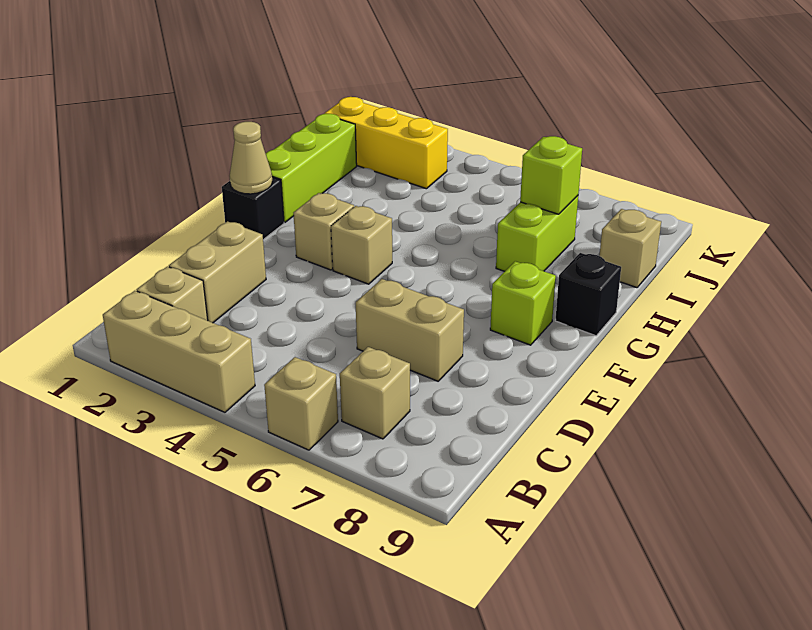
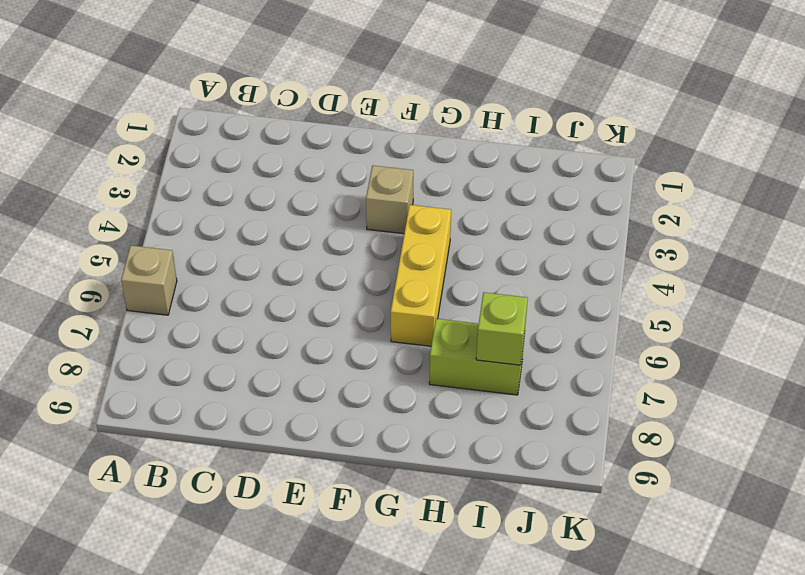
yellow 1x3 brick [391,205,451,346] -> yellow 1x3 brick moved to [324,97,448,189]
none -> tan 1x3 brick [103,291,255,412]
none -> tan 1x1 brick [136,266,208,321]
none -> tan 1x1 brick [340,347,410,439]

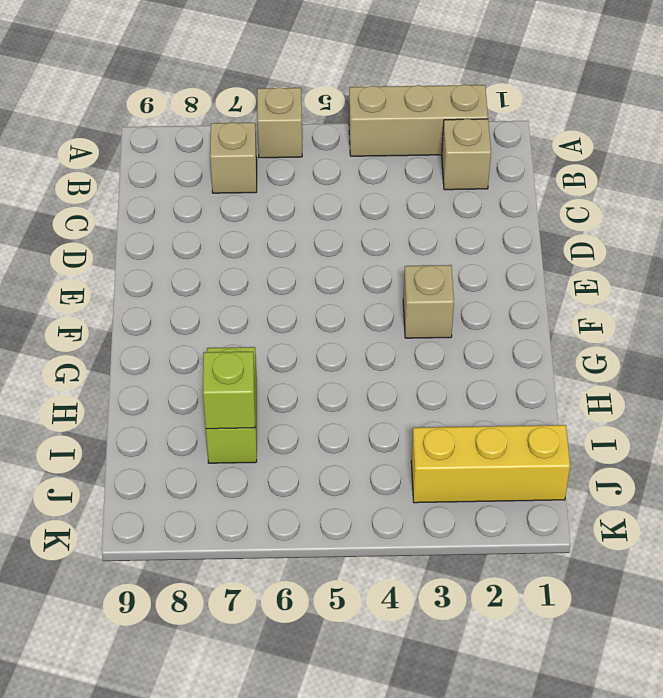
none -> tan 1x2 brick [169,221,266,323]
none -> tan 1x2 brick [356,279,464,381]
none -> black 1x1 brick [222,177,284,240]

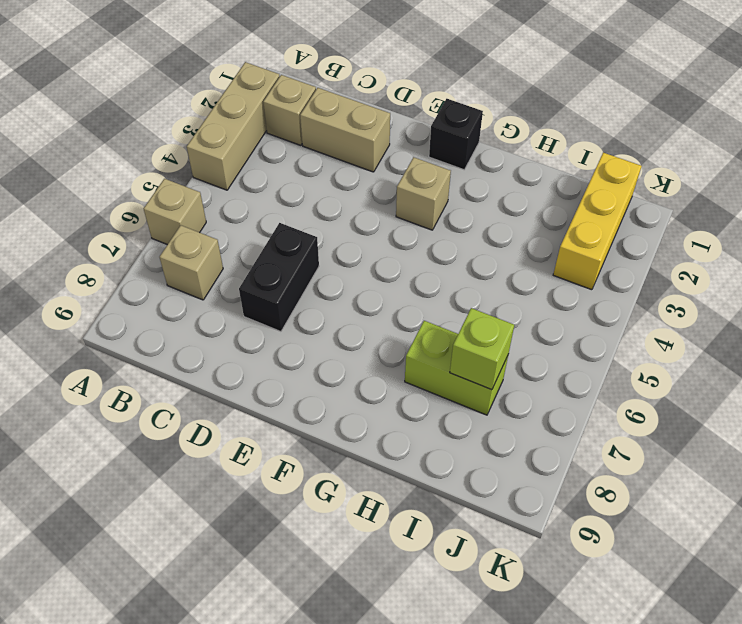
black 1x2 brick [239,223,319,332] -> tan 1x2 brick [356,279,464,381]
none -> tan 1x1 brick [331,206,392,284]
none -> lime 1x1 brick [490,261,556,345]
none -> lime 1x3 brick [266,114,357,222]

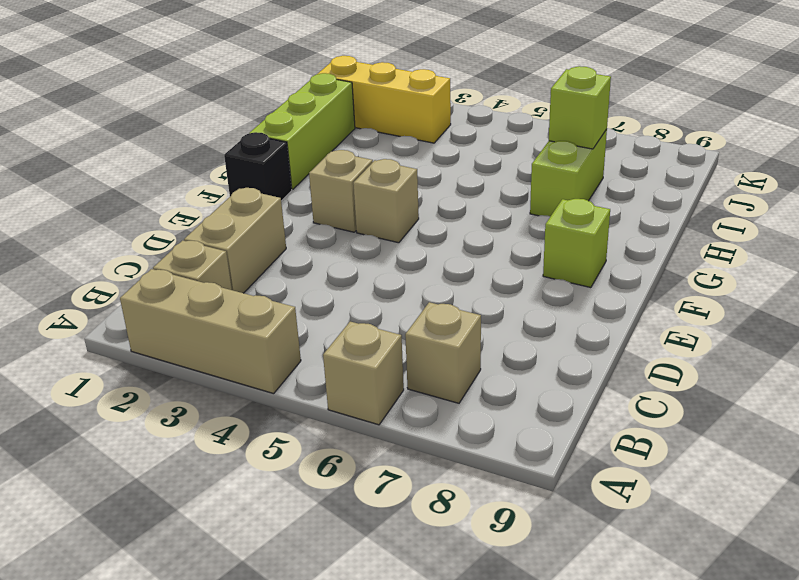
none -> tan 1x2 brick [356,279,464,381]
none -> black 1x1 brick [555,253,621,336]
none -> tan 1x1 brick [599,209,661,288]

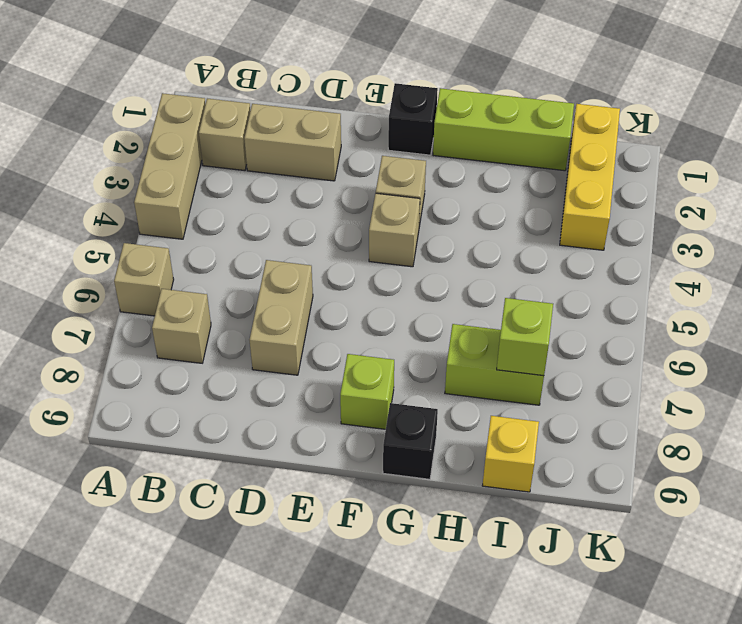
yellow 1x1 brick [482,416,539,492] -> tan 1x1 brick [599,209,661,288]
none -> tan 1x1 cone [230,122,272,194]

